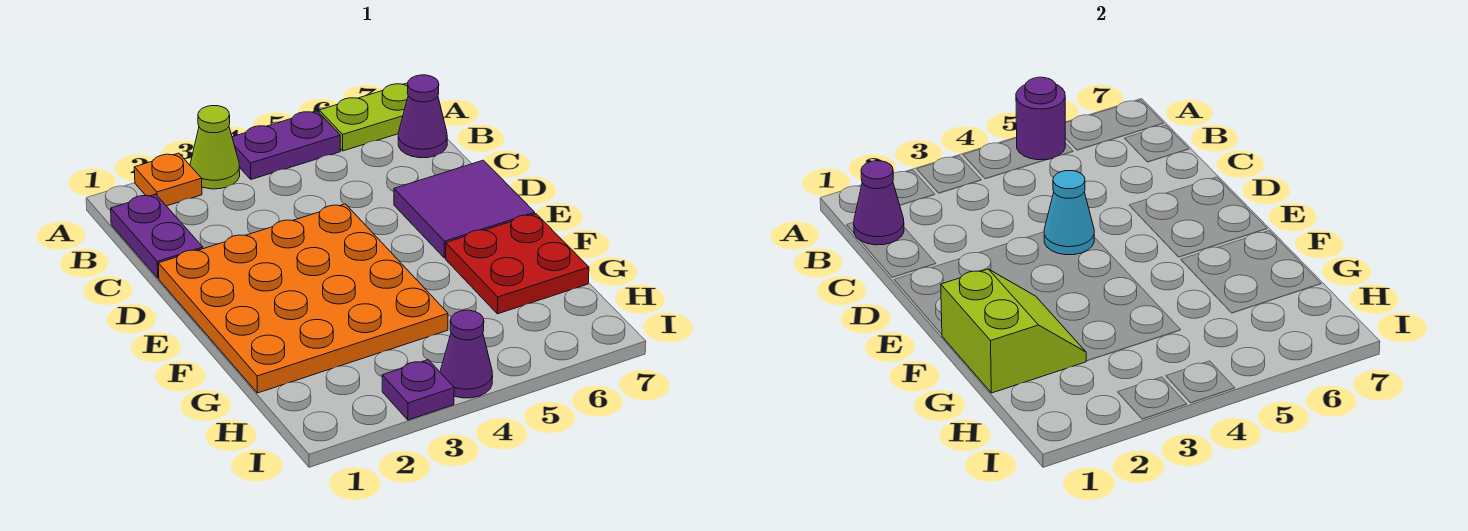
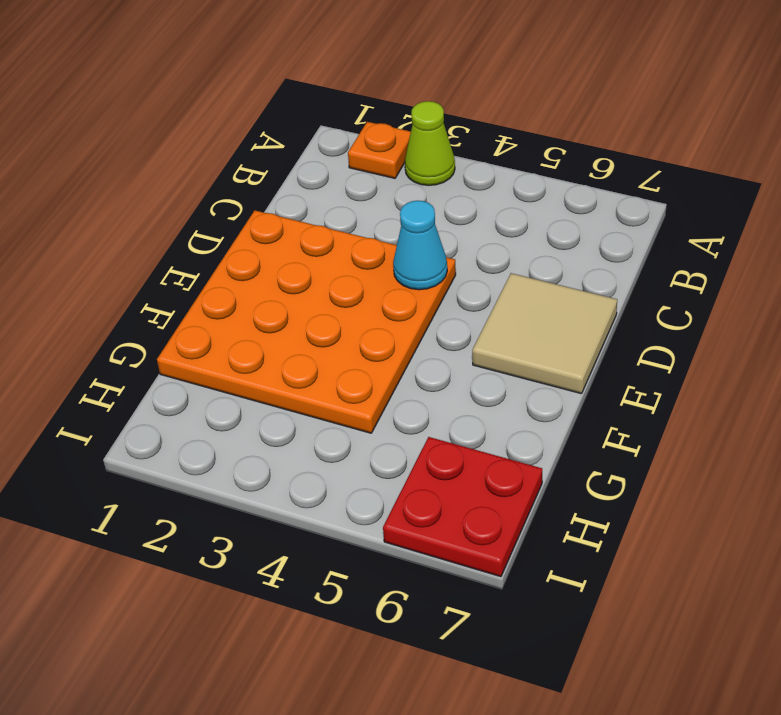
tan 2x2 tile [472,273,617,394] -> purple 2x2 tile [394,160,535,258]
red 2x2 plate [383,437,542,577] -> red 2x2 plate moved to [446,214,589,314]
none -> purple 1x2 plate [232,111,340,179]
none -> lime 1x2 plate [319,83,408,151]
none -> purple 1x2 plate [111,194,203,278]

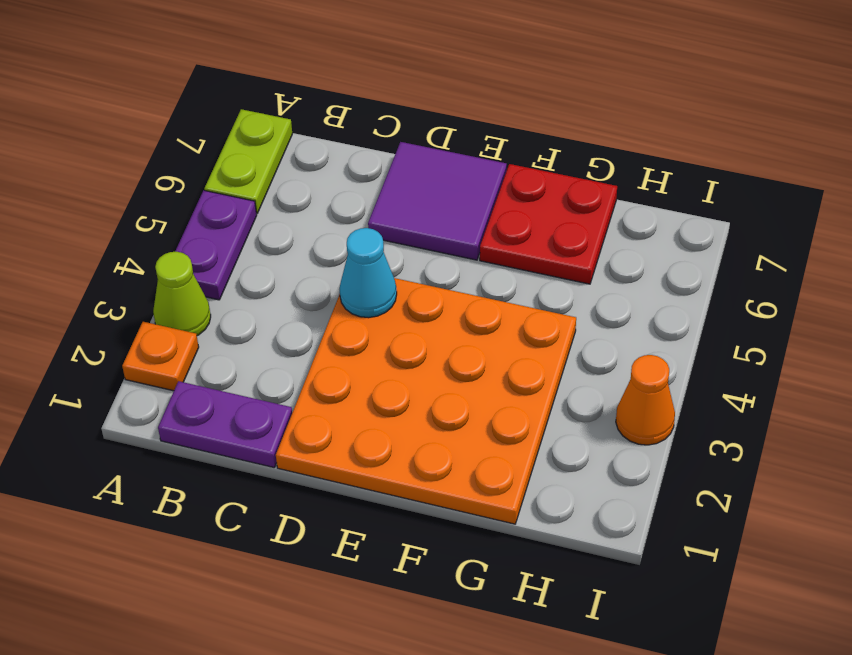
orange 1x1 cone [616,355,675,445] -> purple 1x1 plate [382,360,454,420]
none -> purple 1x1 cone [398,75,447,158]
none -> purple 1x1 cone [440,310,493,398]
none -> purple 1x1 round brick [1016,77,1065,160]

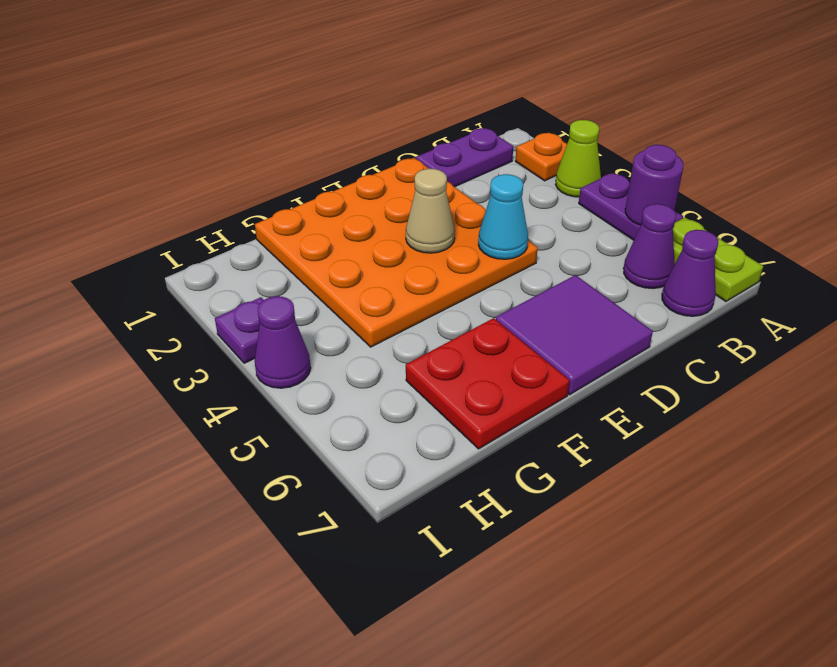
purple 1x1 cone [623,204,676,289] -> purple 1x1 cone moved to [854,161,904,245]
tan 1x1 cone [406,169,455,253] -> none
none -> lime 2x2 slope [941,269,1086,393]

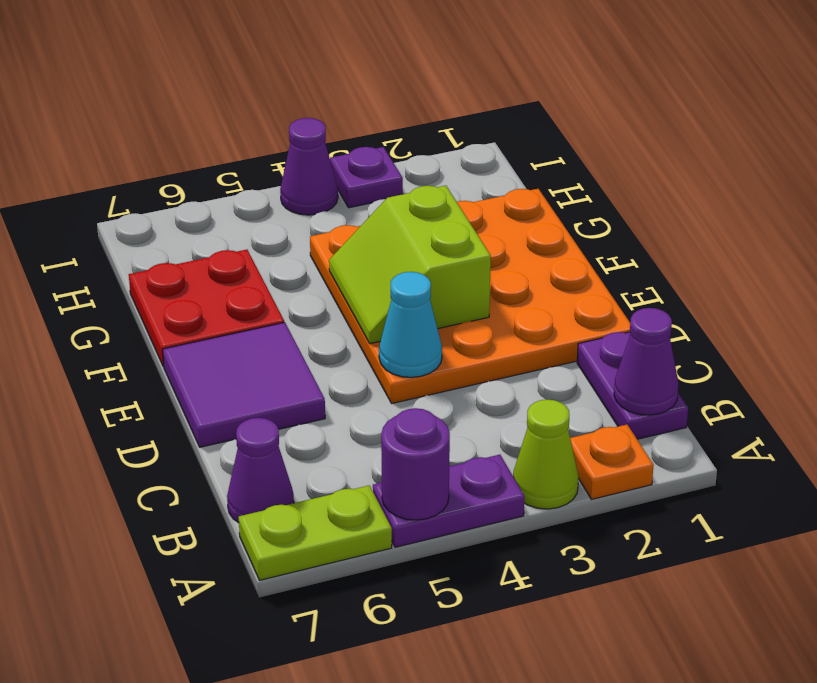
lime 2x2 slope [329,186,491,344] -> lime 2x2 slope moved to [941,269,1086,393]

